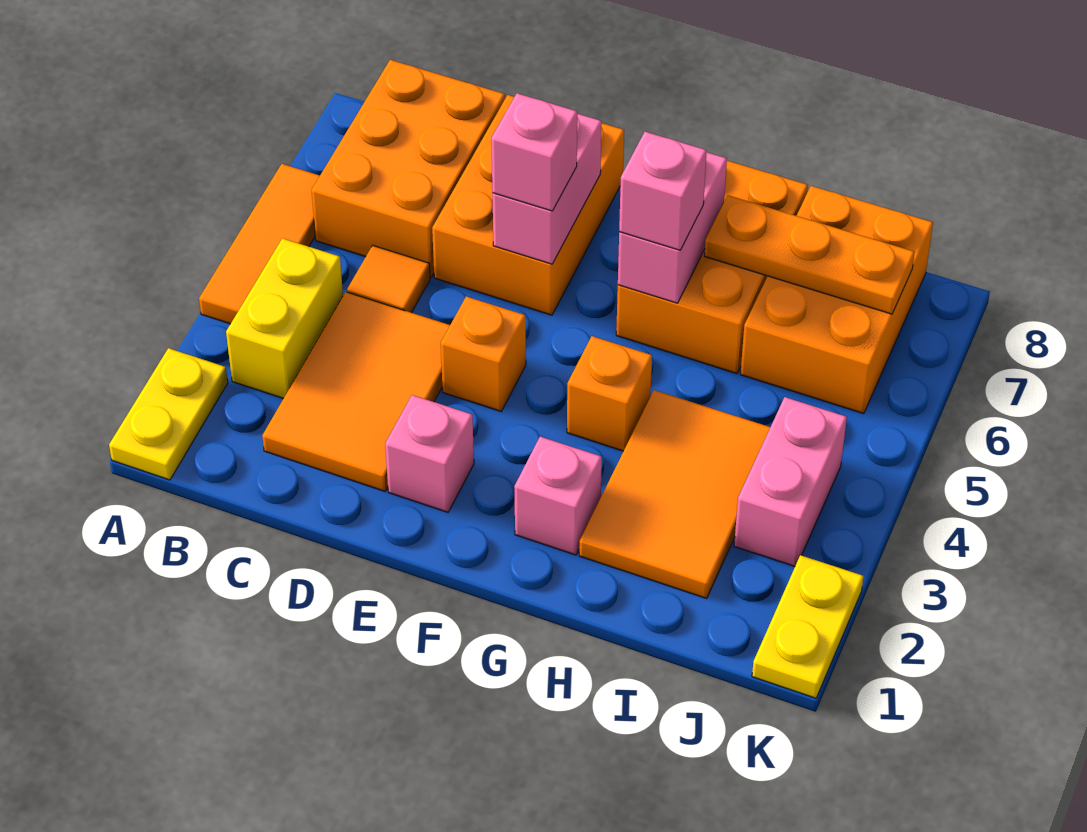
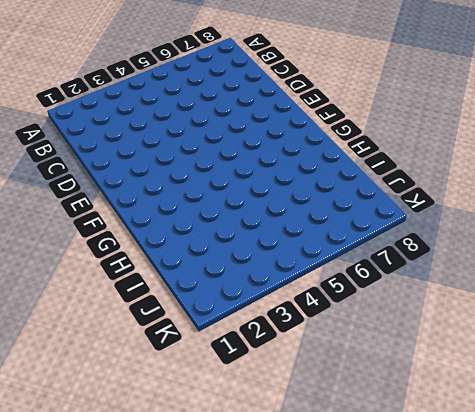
none -> yellow 1x2 plate [109,348,228,480]
none -> orange 1x3 tile [199,164,320,324]
none -> yellow 1x2 brick [226,238,343,398]

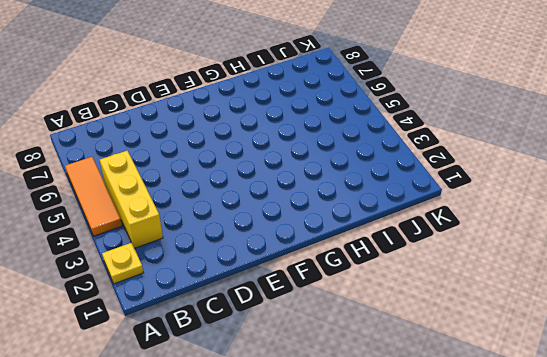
yellow 1x1 plate [102,243,144,284] -> yellow 1x2 plate [109,348,228,480]
yellow 1x3 brick [100,151,163,248] -> yellow 1x2 brick [226,238,343,398]
none -> orange 2x3 brick [312,60,505,277]
none -> orange 2x3 tile [262,292,450,491]
none -> orange 1x1 tile [347,245,430,313]

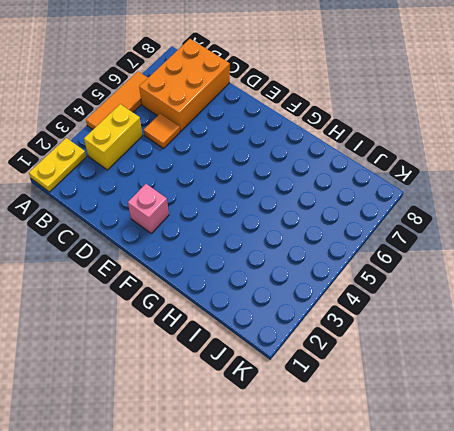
none -> orange 2x3 tile [262,292,450,491]
none -> orange 2x3 brick [432,95,624,315]
none -> orange 1x1 brick [441,296,526,411]

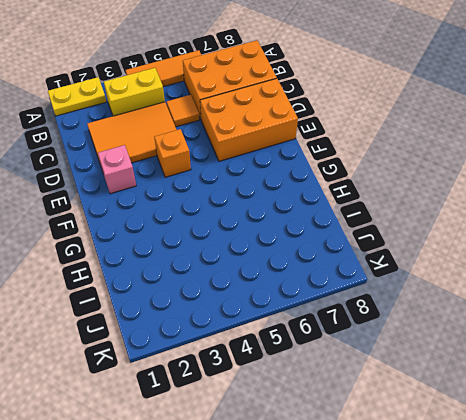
none -> pink 1x1 brick [514,437,602,555]
none -> orange 1x1 brick [567,336,652,451]
none -> orange 2x3 brick [616,161,808,374]

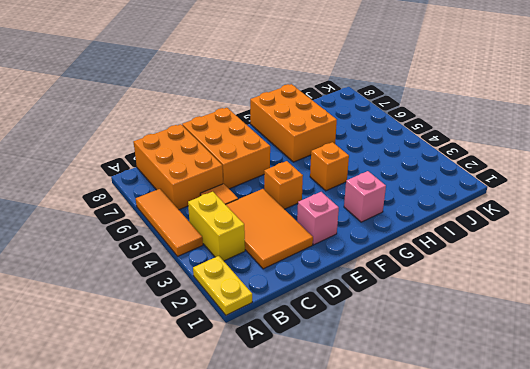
none -> orange 2x3 tile [579,390,770,598]
none -> orange 2x3 brick [740,186,933,414]
none -> pink 1x2 brick [734,397,847,566]

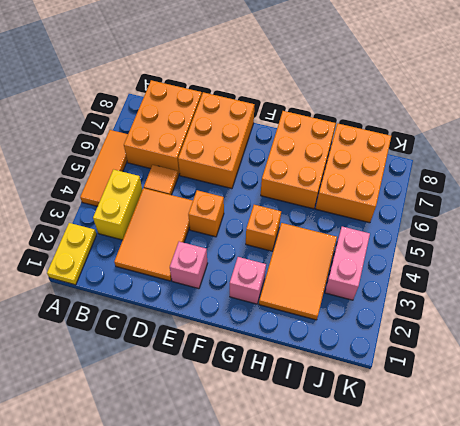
none -> yellow 1x2 plate [752,555,864,698]
none -> pink 1x2 brick [492,114,602,264]
none -> pink 1x2 brick [618,152,727,303]

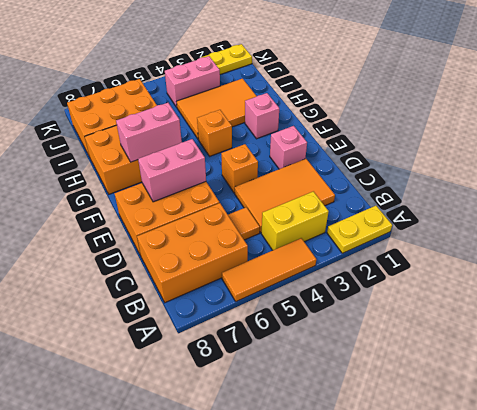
none -> orange 1x3 plate [704,195,915,314]
none -> pink 1x1 brick [491,93,577,211]
none -> pink 1x1 brick [619,132,707,250]

